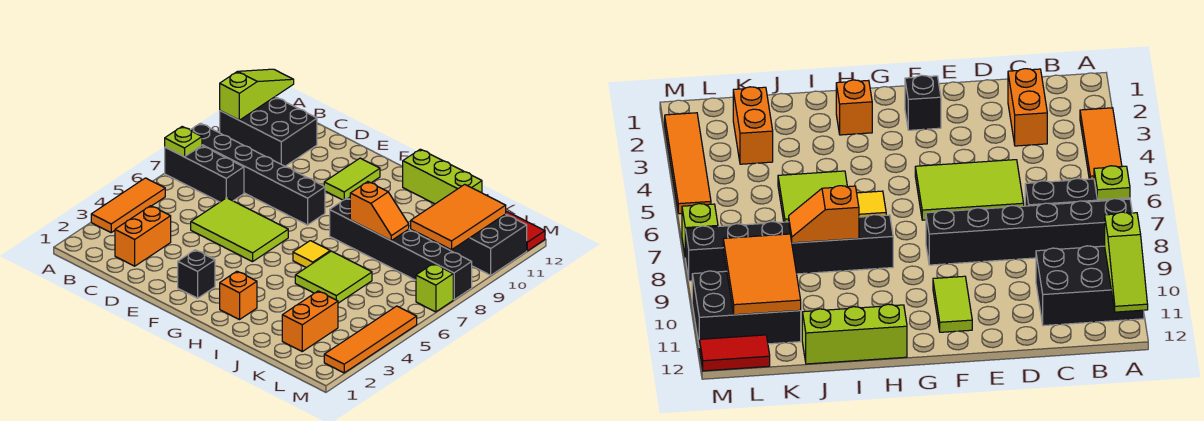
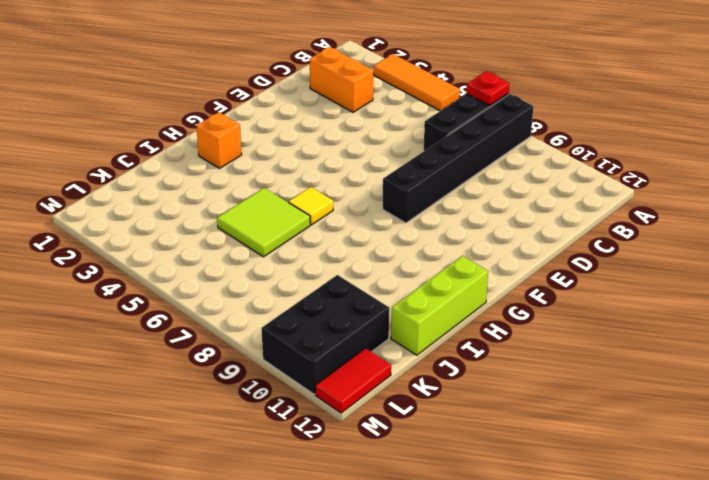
red 1x1 plate [466,71,509,106] -> lime 1x1 plate [165,127,202,157]
none -> black 2x3 brick [220,97,317,166]
none -> lime 2x3 tile [191,198,288,262]
none -> black 1x1 brick [178,250,215,298]

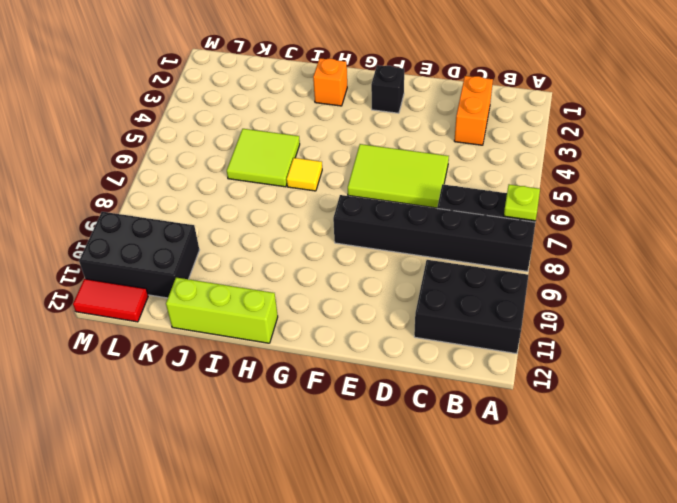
none -> orange 1x3 tile [91,178,165,232]
none -> lime 1x2 tile [324,158,380,200]
none -> black 1x6 brick [330,198,472,300]

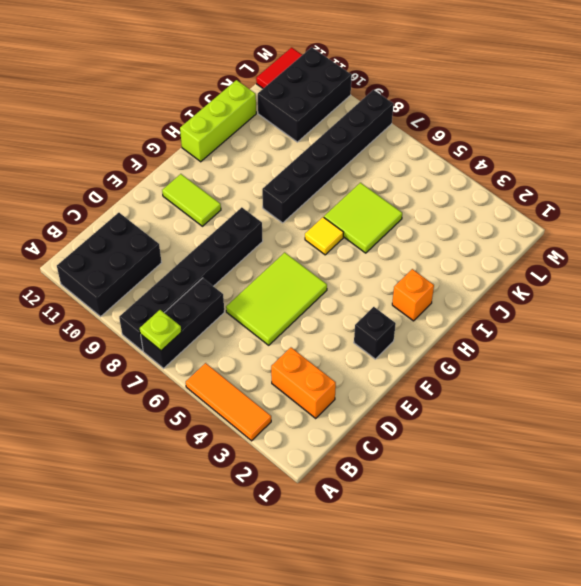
none -> orange 1x2 brick [282,291,338,351]
none -> orange 1x4 tile [324,306,417,373]
none -> lime 1x1 brick [416,264,453,312]

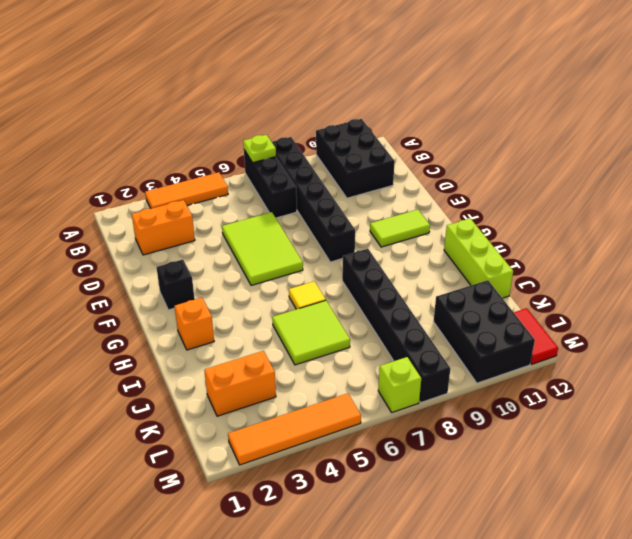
none -> lime 1x3 slope [220,69,294,120]
none -> orange 1x2 slope [350,182,409,241]
none -> orange 2x3 tile [411,184,506,250]

